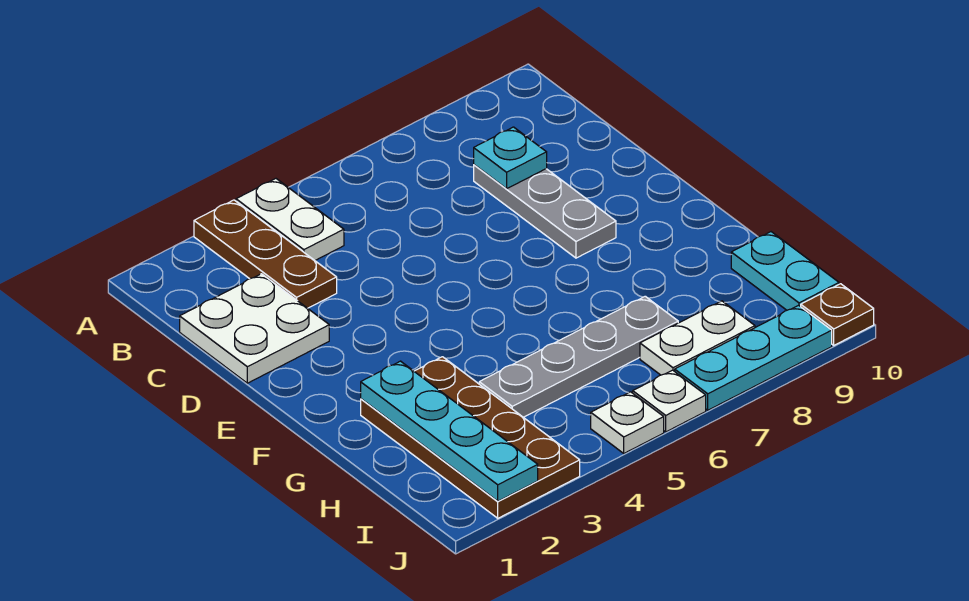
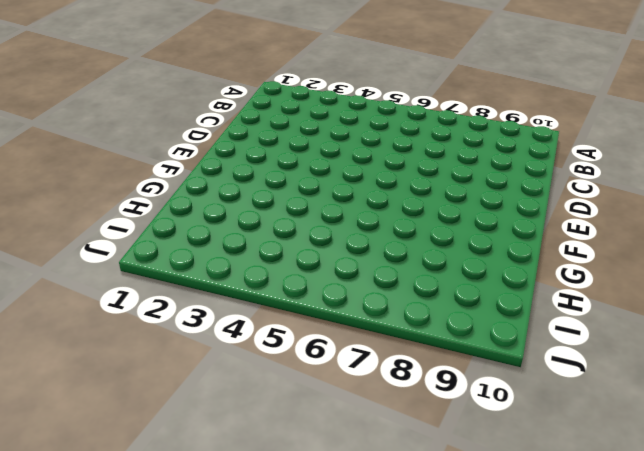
none -> brown 1x3 plate [194,200,337,308]
none -> white 1x2 plate [236,179,344,260]
none -> white 2x2 plate [180,274,329,383]

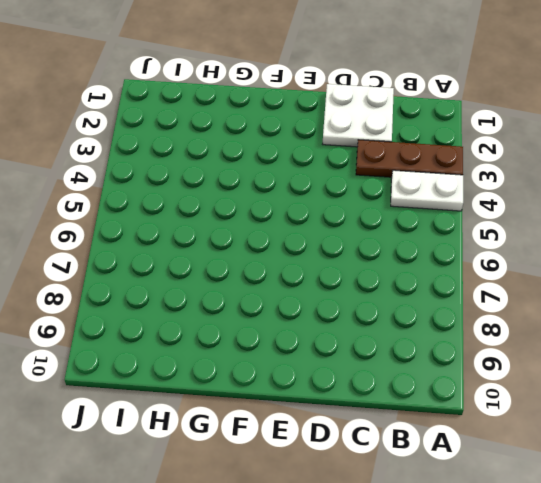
none -> grey 1x3 plate [474,165,616,258]
none -> brown 2x4 plate [361,357,580,518]
none -> grey 1x4 plate [479,296,678,417]

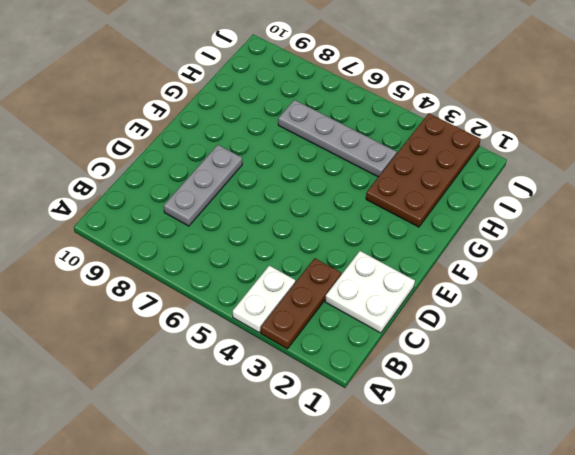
none -> cyan 1x2 plate [731,232,839,310]
none -> white 1x2 plate [640,301,755,375]
none -> white 1x1 plate [591,392,664,453]

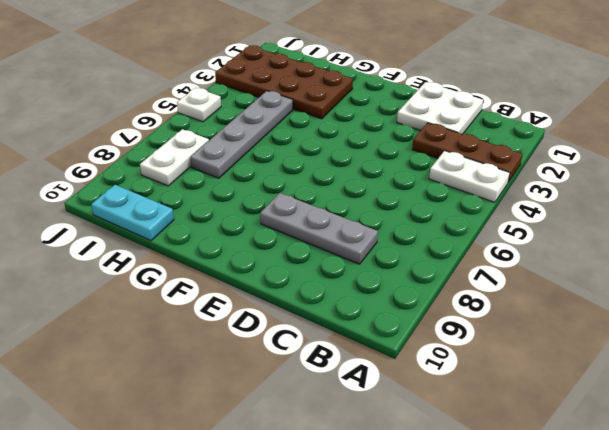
none -> white 1x1 plate [633,370,706,432]
none -> cyan 1x3 plate [675,305,832,410]
none -> brown 1x1 plate [801,284,874,345]

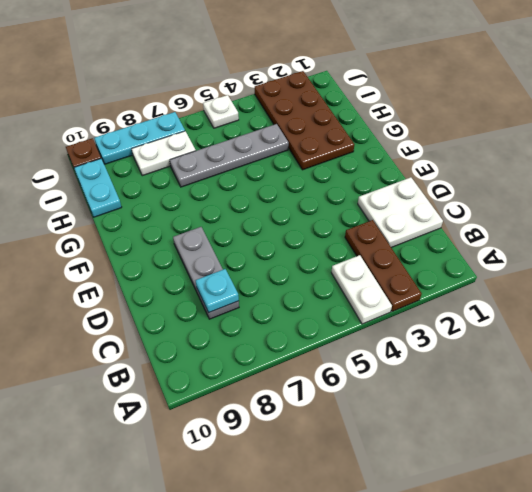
none -> white 1x1 plate [633,370,706,432]
none -> cyan 1x4 plate [361,361,538,501]

